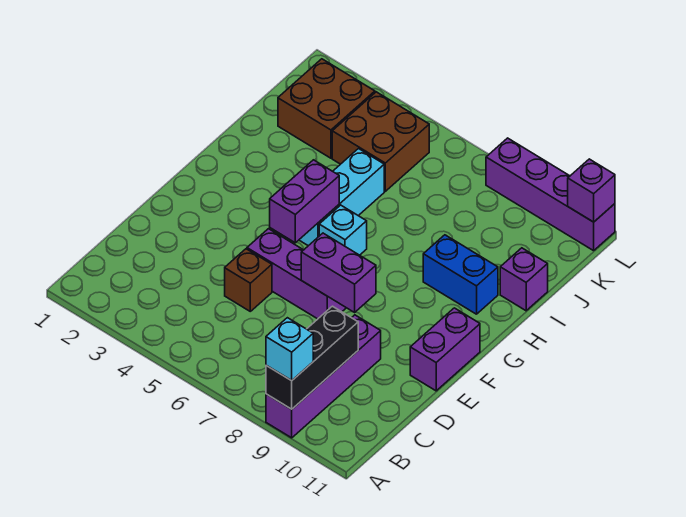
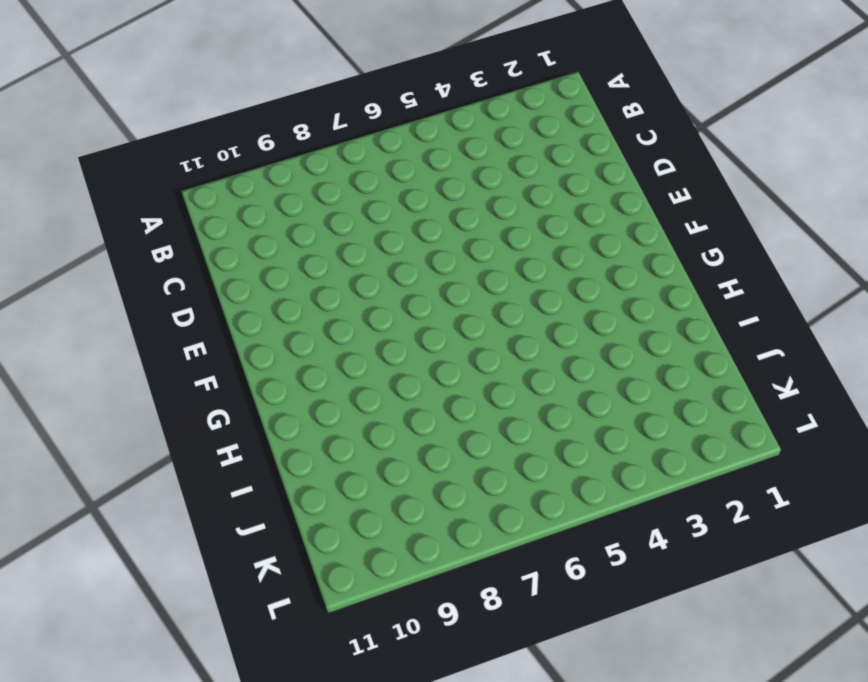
none -> purple 1x4 brick [266,315,381,438]
none -> brown 1x1 brick [225,249,272,311]
none -> purple 1x3 brick [247,229,346,319]

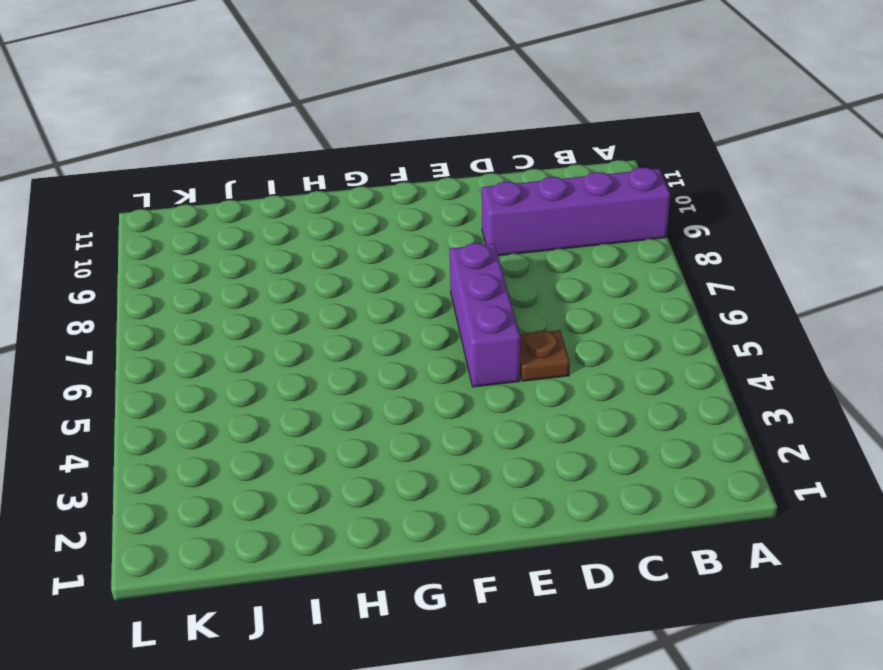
brown 1x1 plate [520,330,570,381] -> brown 1x1 brick [225,249,272,311]
none -> purple 1x2 brick [410,308,480,391]
none -> cyan 1x3 brick [299,149,384,246]
none -> cyan 1x1 brick [319,205,367,255]

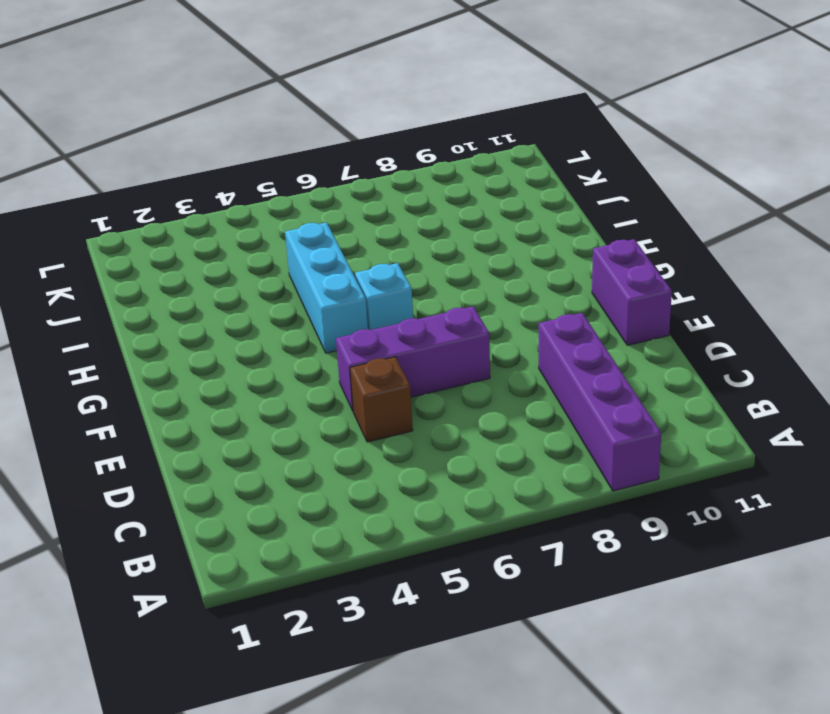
none -> blue 1x2 brick [423,235,498,314]
none -> purple 1x1 brick [500,248,548,311]
none -> brown 2x2 brick [278,59,375,158]

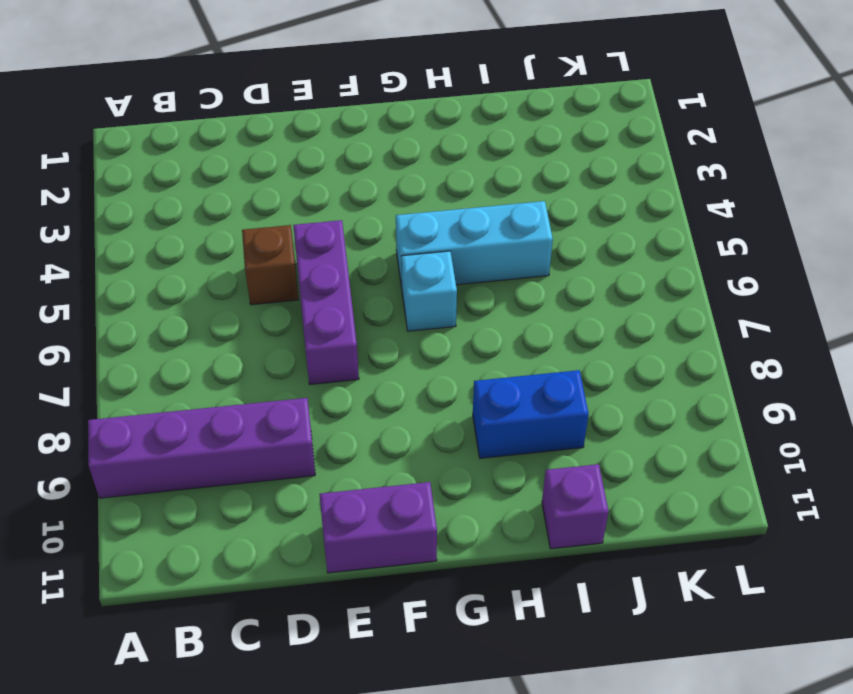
blue 1x2 brick [473,370,589,458] -> blue 1x2 brick turned to [423,235,498,314]
none -> brown 2x2 brick [278,59,375,158]
none -> brown 2x2 brick [332,92,429,191]
none -> purple 1x4 brick [486,138,615,251]

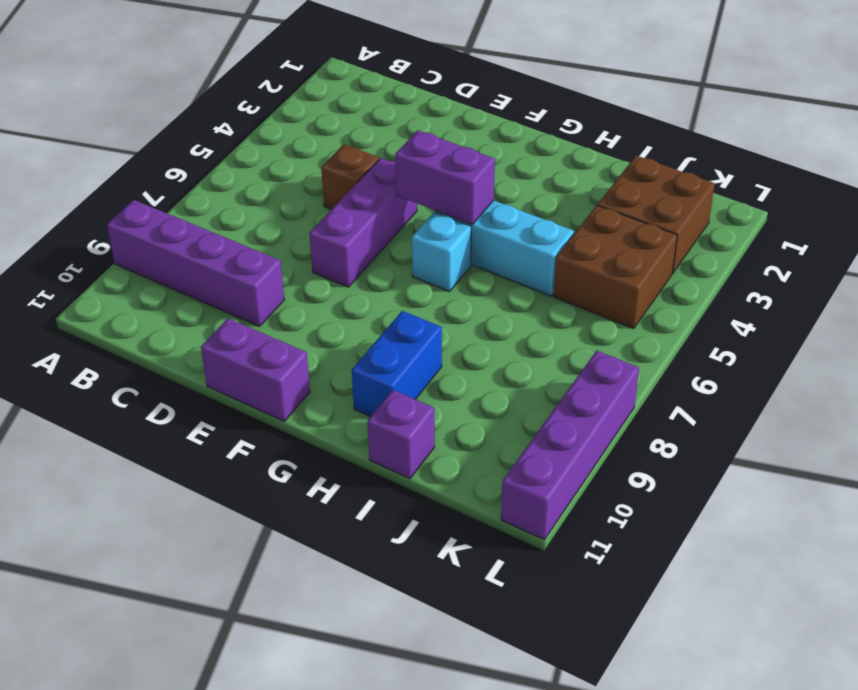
none -> black 1x3 brick [266,306,358,409]
none -> purple 1x2 brick [301,233,376,312]
none -> purple 1x1 brick [568,159,615,222]

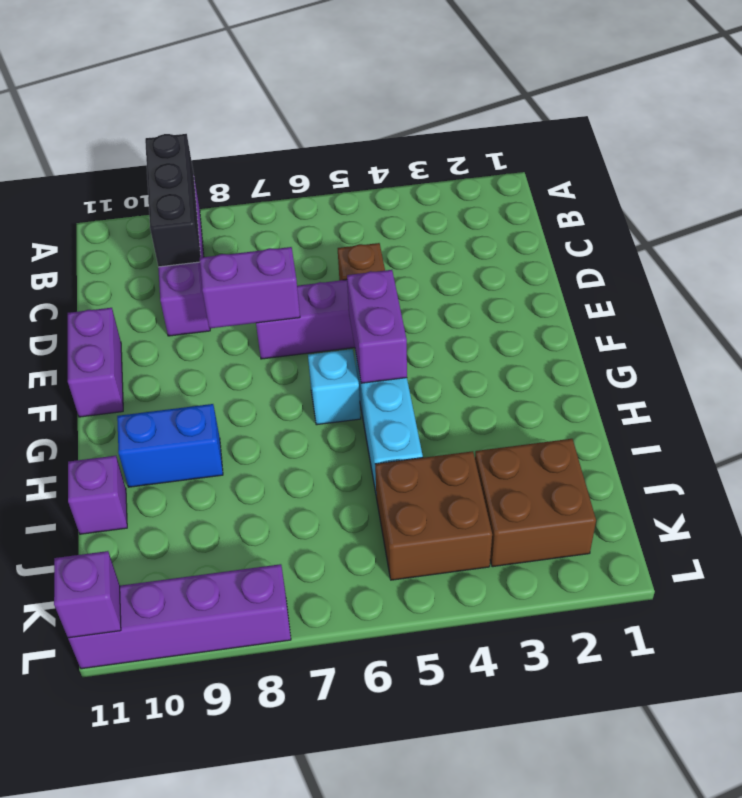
none -> cyan 1x1 brick [266,318,313,381]

